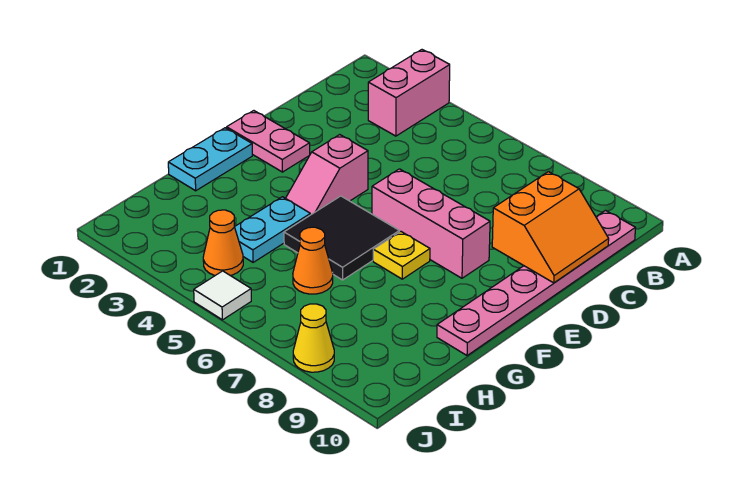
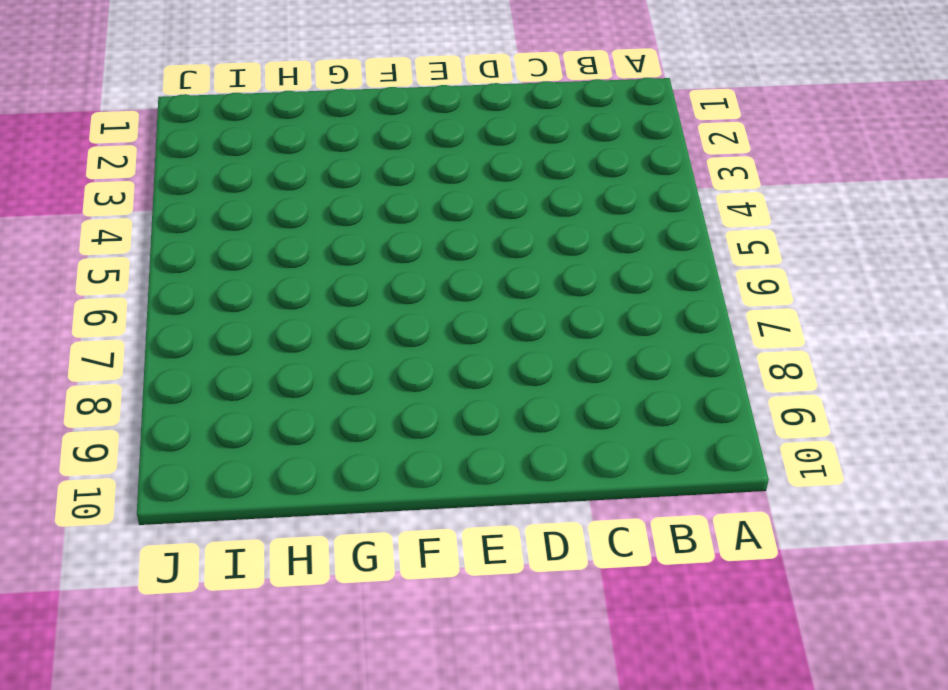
none -> pink 1x2 brick [368,50,450,136]
none -> pink 1x6 plate [437,211,635,356]
none -> pink 1x2 plate [227,111,310,172]

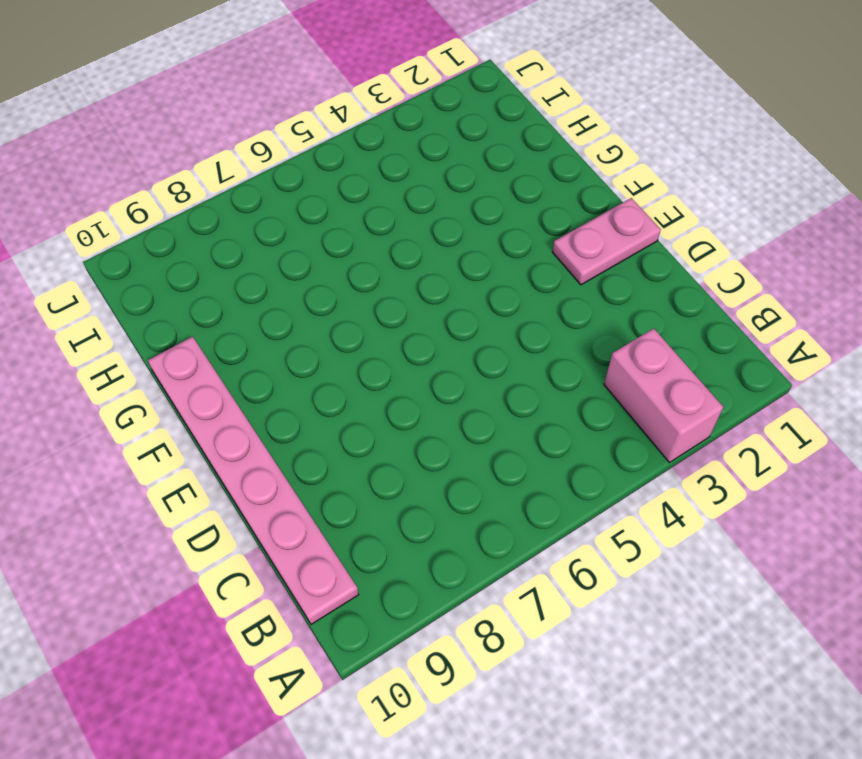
none -> pink 1x2 slope [286,135,368,215]
none -> pink 1x3 brick [372,169,490,278]
none -> cyan 1x2 plate [168,128,252,191]

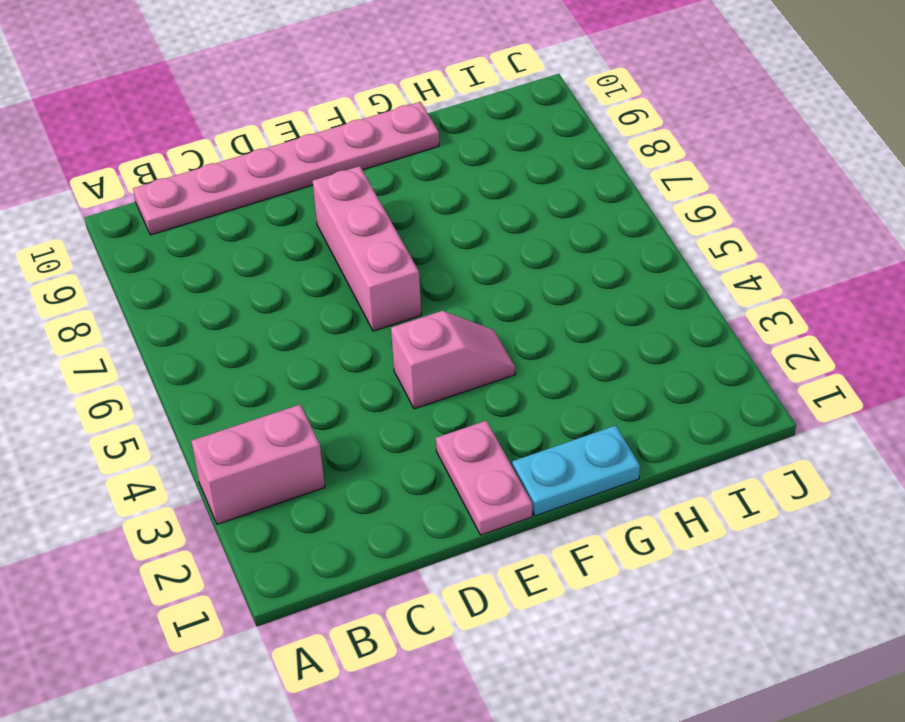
none -> black 2x2 tile [284,196,399,280]
none -> yellow 1x1 plate [373,232,430,279]
none -> cyan 1x2 plate [235,197,310,262]

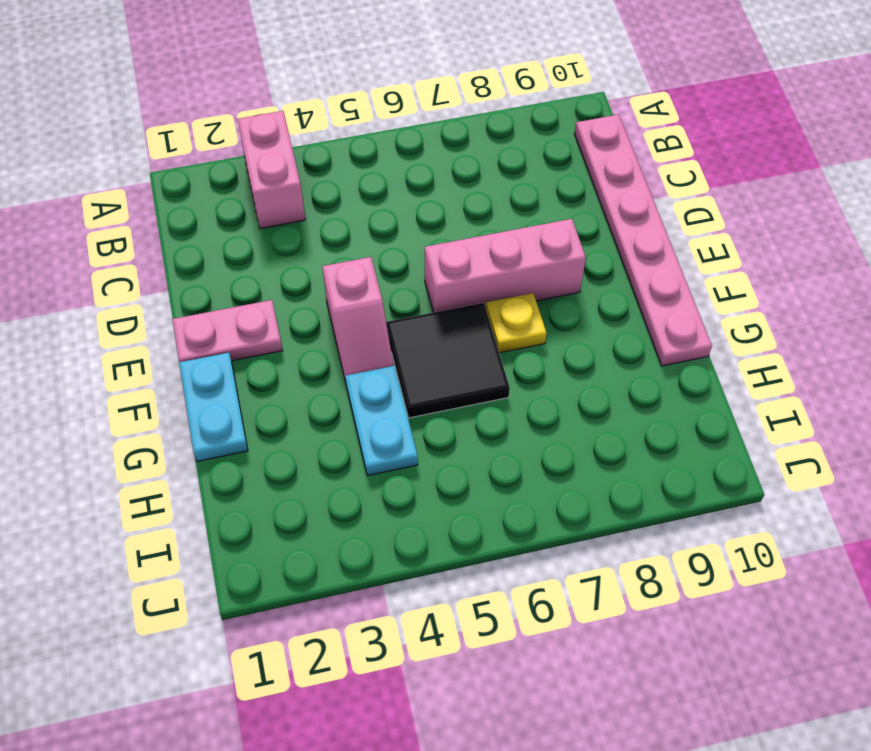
none -> orange 1x1 cone [293,227,333,294]
none -> orange 1x1 cone [203,210,243,276]
none -> white 1x1 tile [194,271,251,320]

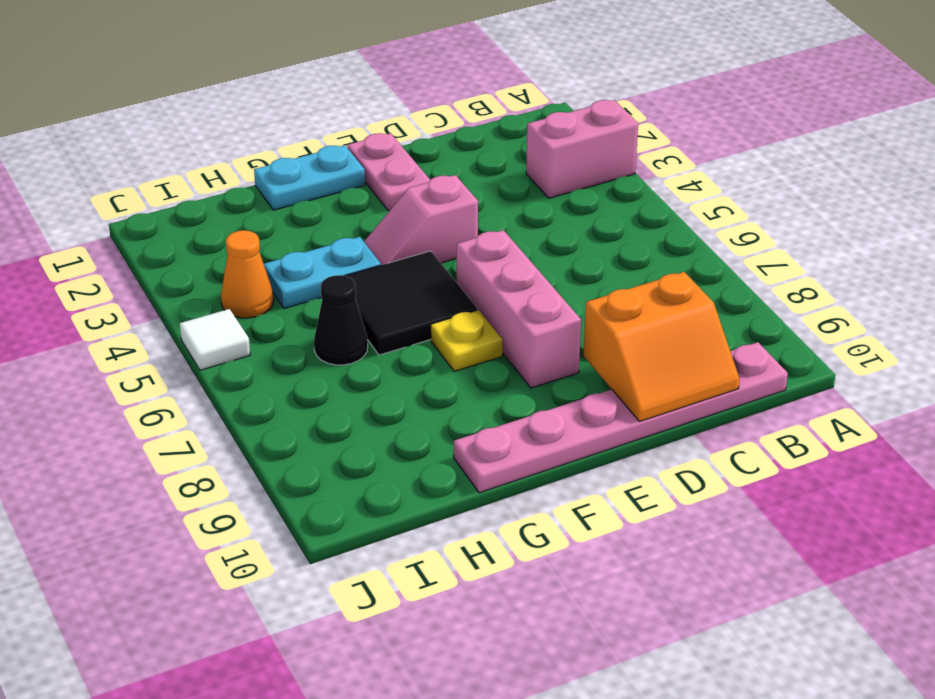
black 1x1 cone [314,275,368,365] -> orange 1x1 cone [293,227,333,294]
none -> yellow 1x1 cone [293,304,334,372]

